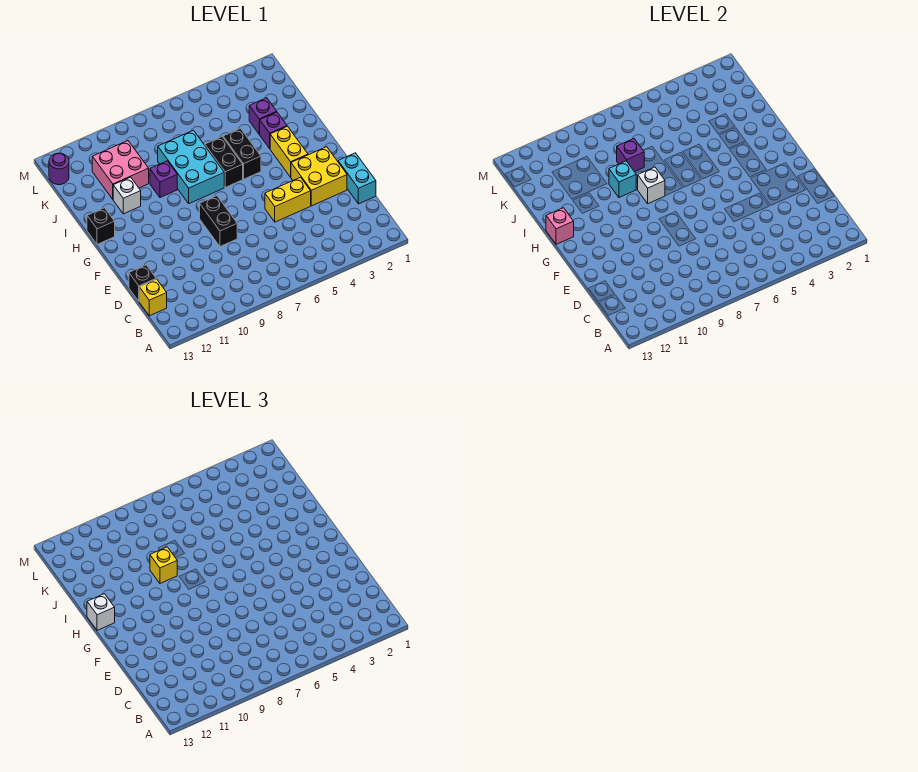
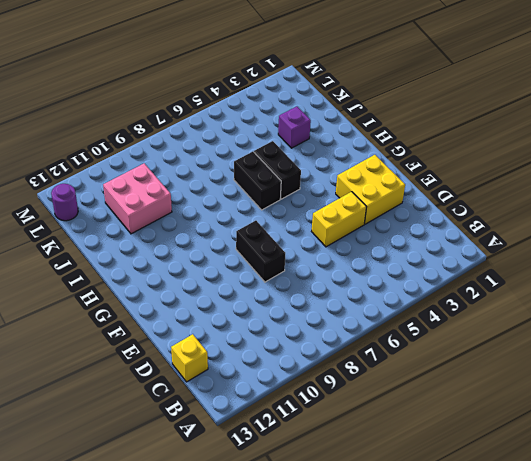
none -> cyan 1x2 brick [338,153,376,204]
none -> black 1x1 brick [129,265,156,301]
none -> yellow 1x2 brick [270,126,308,177]

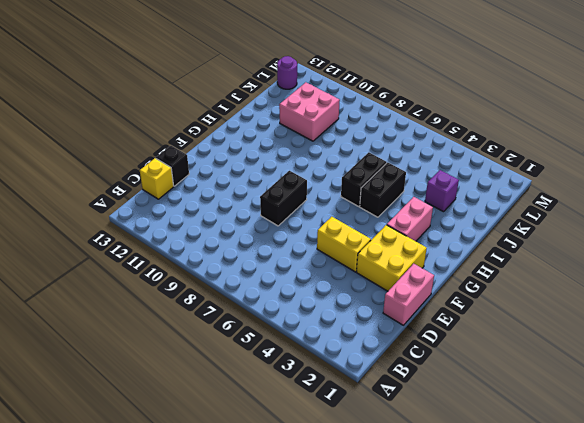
pink 1x2 brick [383,264,434,325] -> cyan 1x2 brick [338,153,376,204]
pink 1x2 brick [387,197,433,241] -> yellow 1x2 brick [270,126,308,177]
none -> cyan 2x3 brick [158,130,224,204]
none -> black 1x1 brick [87,208,115,244]
none -> purple 1x1 brick [259,112,287,149]

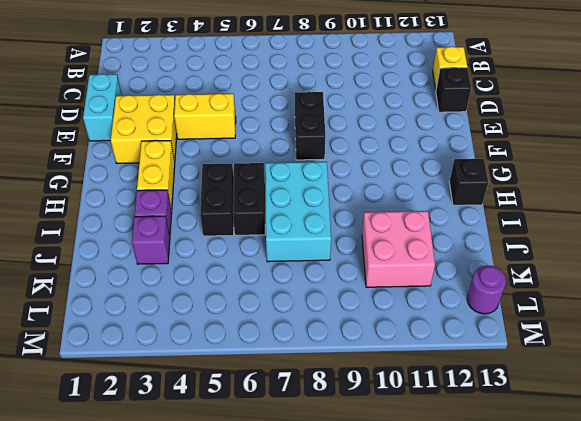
none -> purple 1x1 brick [150,161,177,197]
none -> white 1x1 brick [113,177,141,214]
none -> white 1x1 brick [638,167,665,204]

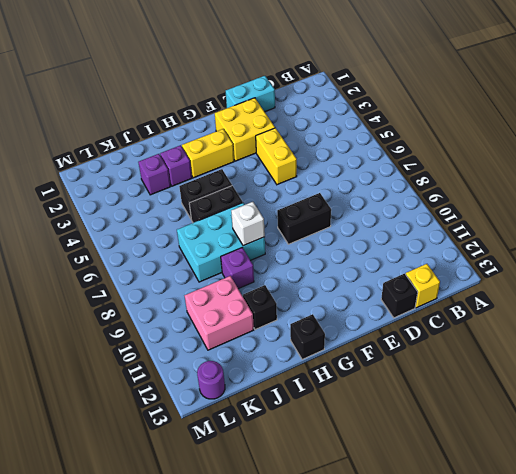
black 1x1 brick [243,285,277,330] -> white 1x1 brick [113,177,141,214]
none -> pink 1x1 brick [546,208,574,244]
none -> cyan 1x1 brick [609,161,636,197]
none -> purple 1x1 brick [617,139,644,172]

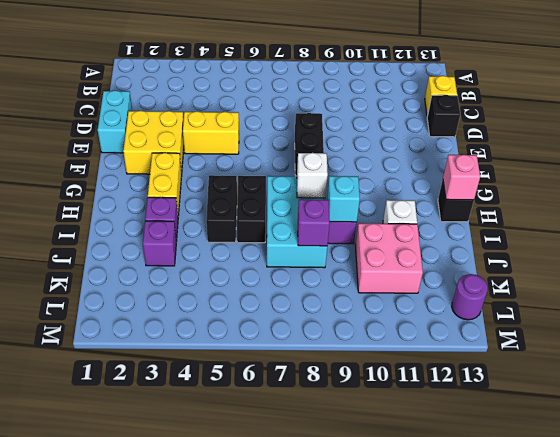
none -> white 1x1 brick [87,594,115,630]
none -> yellow 1x1 brick [150,547,177,583]

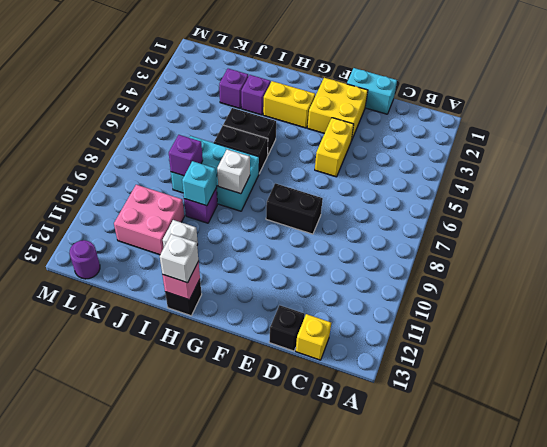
none -> yellow 1x1 brick [150,547,177,583]

